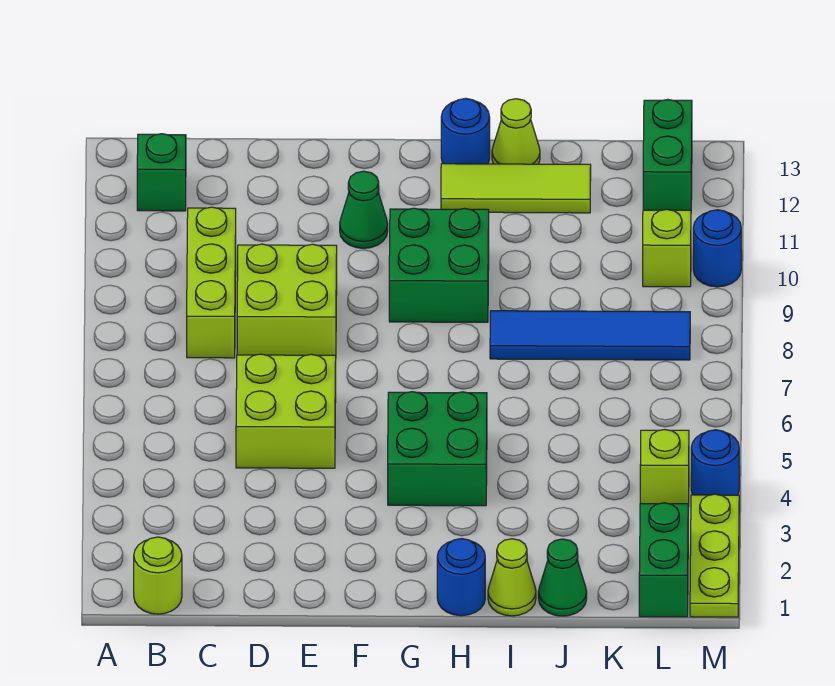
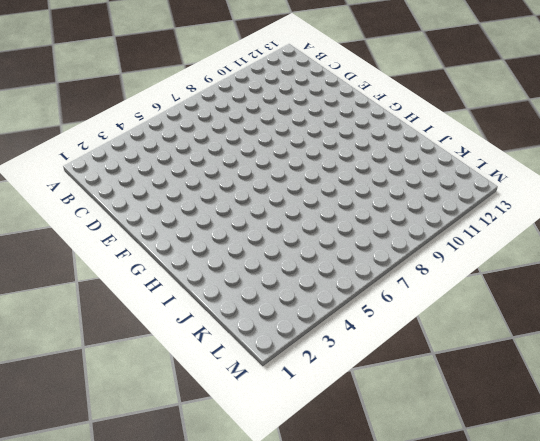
none -> lime 1x1 round brick [134,537,182,614]
none -> green 1x1 brick [137,134,186,211]
none -> lime 1x3 brick [187,207,236,358]

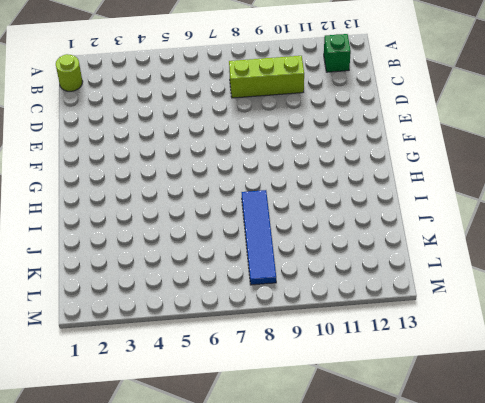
none -> lime 2x2 brick [236,354,336,468]
none -> lime 2x2 brick [237,244,337,356]
none -> green 1x1 cone [340,171,388,248]

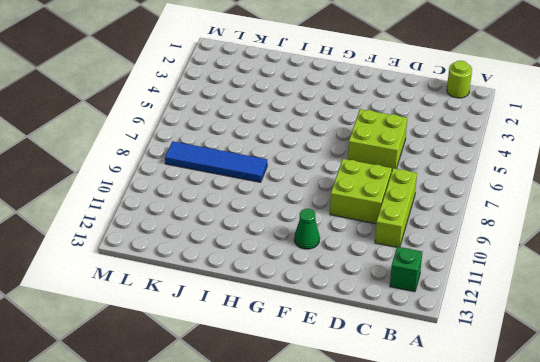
none -> green 2x2 brick [388,392,487,506]
none -> green 2x2 brick [389,208,489,322]
none -> blue 1x1 round brick [437,539,485,616]

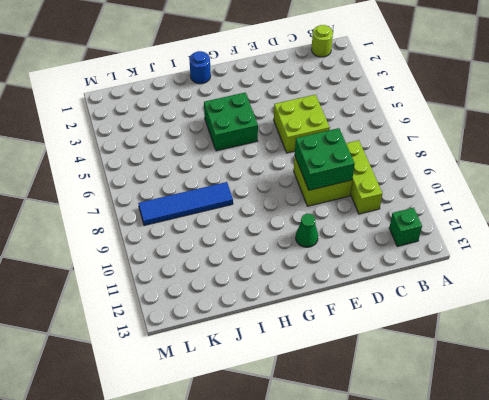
green 2x2 brick [295,128,355,190] -> green 2x2 brick moved to [389,208,489,322]
none -> lime 1x3 tile [441,164,591,213]
none -> blue 1x1 round brick [441,98,490,164]
none -> lime 1x1 cone [488,539,536,616]

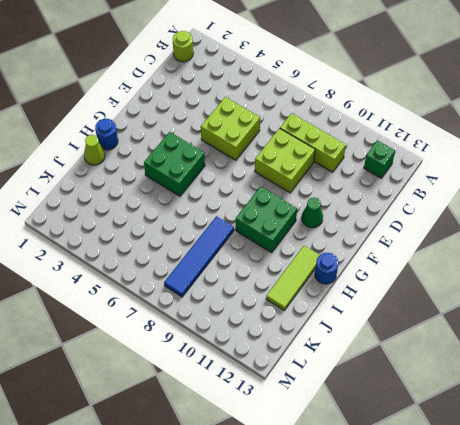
none -> lime 1x1 cone [492,99,540,164]
none -> green 1x1 cone [538,539,587,616]
none -> green 1x2 brick [639,503,688,617]

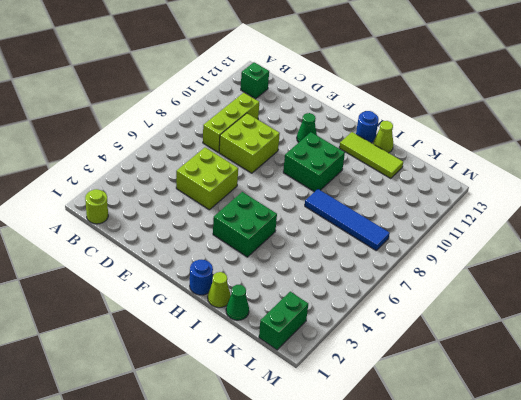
none -> lime 1x1 brick [640,430,689,506]
none -> lime 1x1 brick [643,209,691,287]
none -> green 1x2 brick [643,99,692,210]

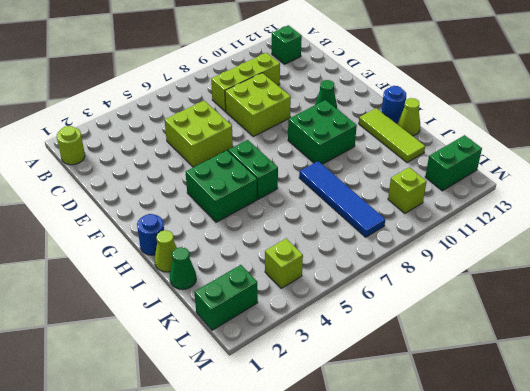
green 1x2 brick [228,140,278,199] -> none
none -> lime 1x3 plate [690,494,739,617]
none -> blue 1x1 round brick [691,430,739,495]
none -> blue 1x1 round brick [693,210,741,287]

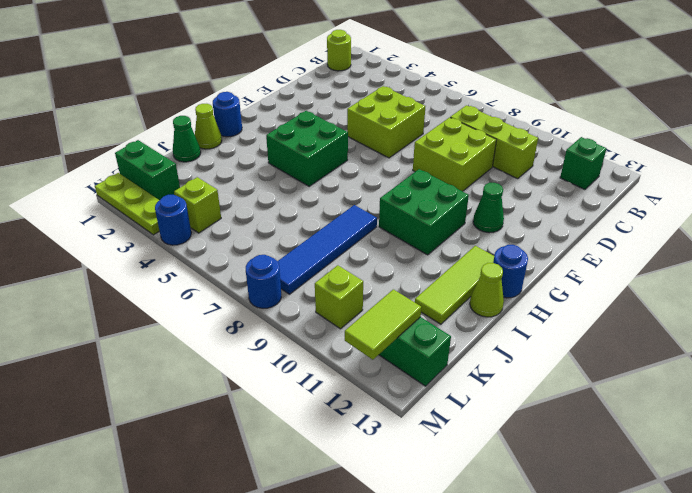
lime 1x2 tile [345,289,421,360] -> none
blue 1x1 round brick [246,255,281,308] -> blue 1x1 round brick moved to [693,210,741,287]

